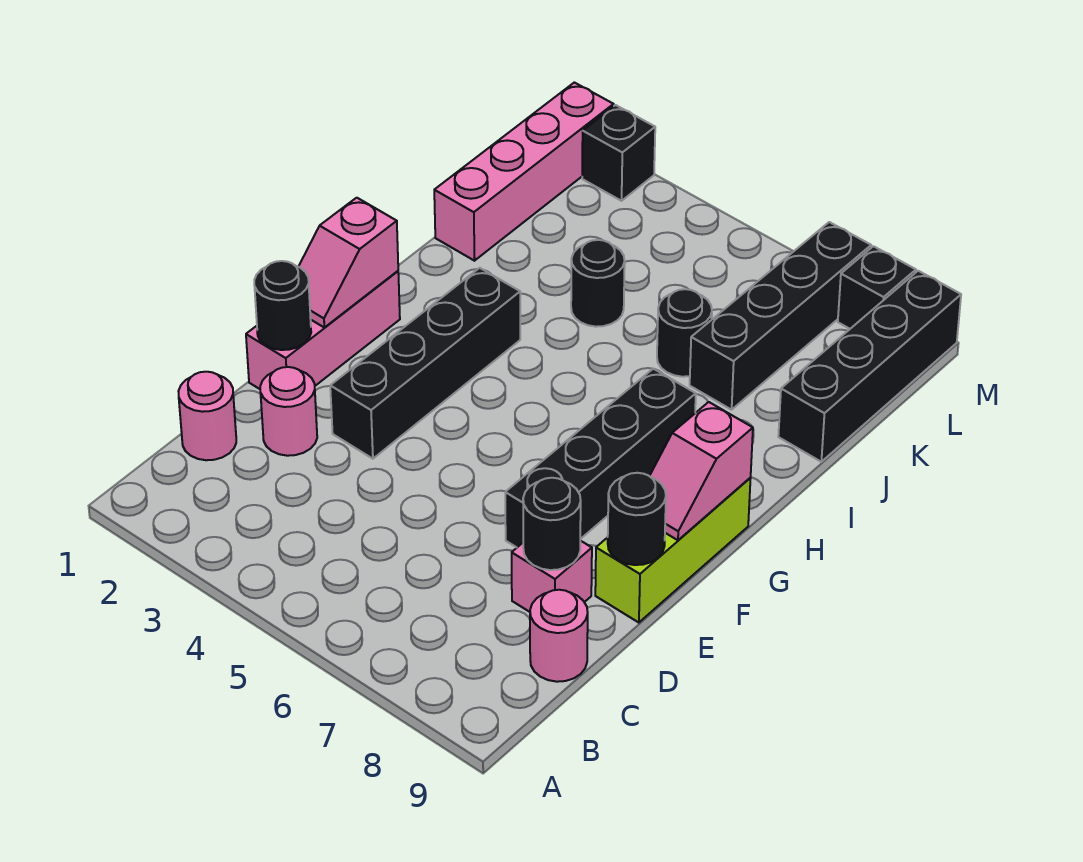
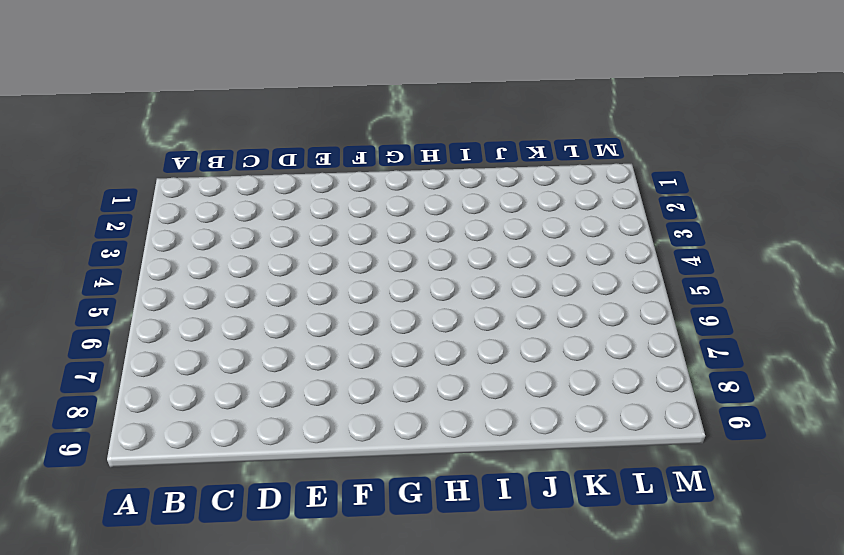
none -> pink 1x1 round brick [178,372,236,460]
none -> pink 1x1 round brick [530,590,588,682]
none -> pink 1x1 round brick [260,367,317,456]

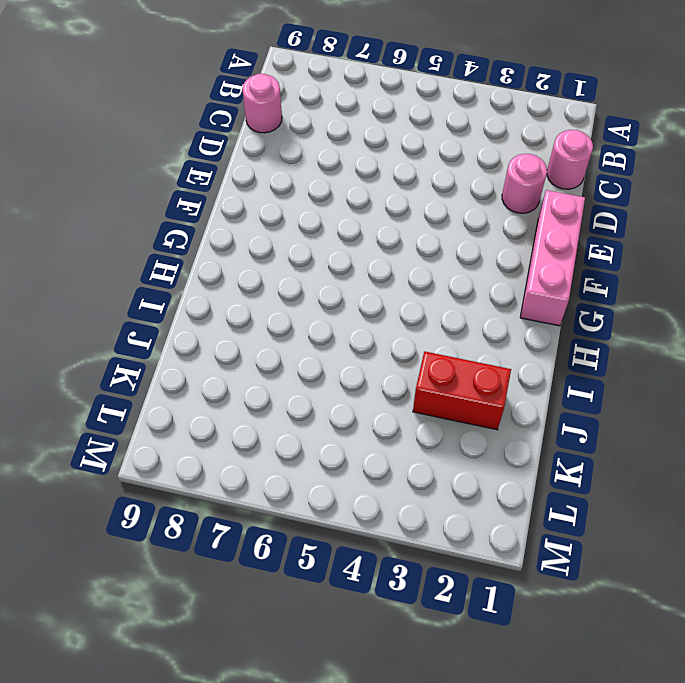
red 1x2 brick [413,351,511,430] -> none
none -> pink 1x1 brick [512,541,592,612]
none -> black 1x4 brick [330,268,520,459]
none -> black 1x4 brick [505,369,696,547]

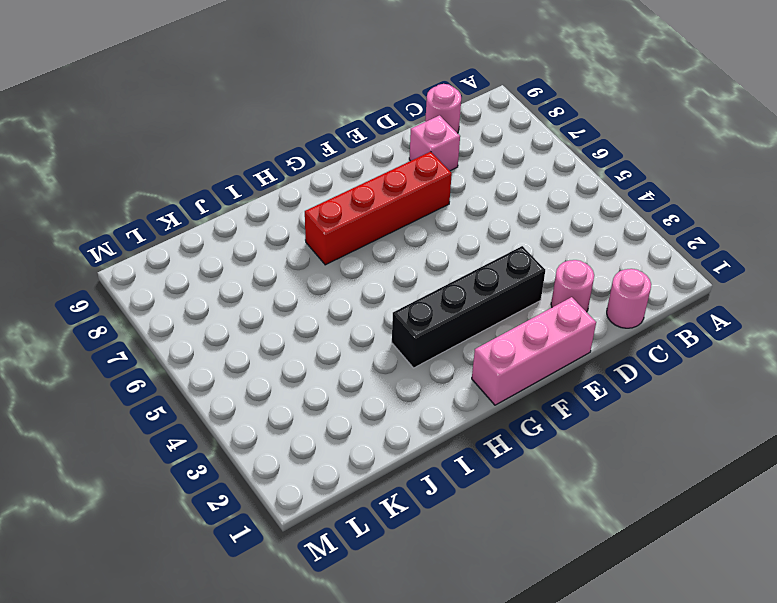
red 1x4 brick [305,152,452,265] -> black 1x4 brick [505,369,696,547]
none -> lime 1x3 brick [595,478,751,623]
none -> pink 1x4 brick [434,82,614,261]
none -> black 1x1 round brick [571,240,625,327]

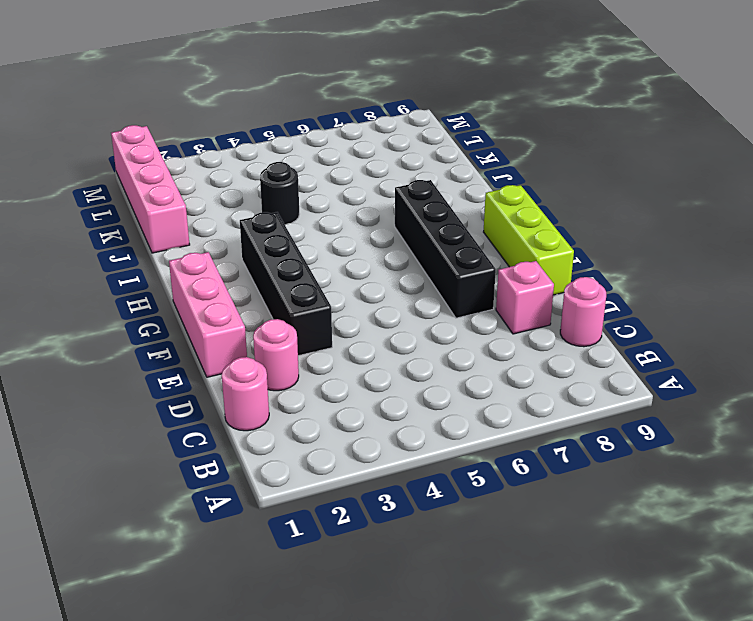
none -> black 1x1 round brick [657,289,712,377]
none -> black 1x4 brick [690,222,871,410]
none -> black 1x4 brick [778,271,961,462]

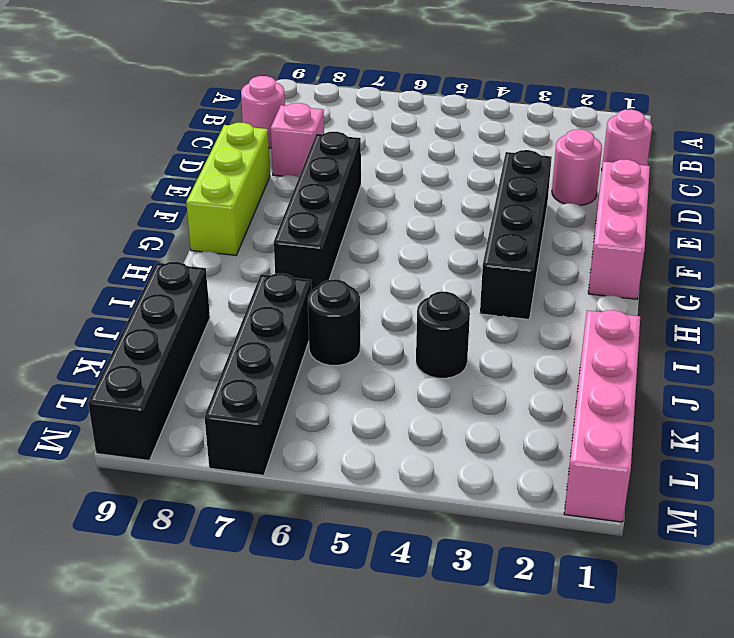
none -> black 1x1 brick [582,105,655,201]
none -> black 1x1 brick [838,246,916,329]
none -> black 1x1 round brick [523,478,581,570]

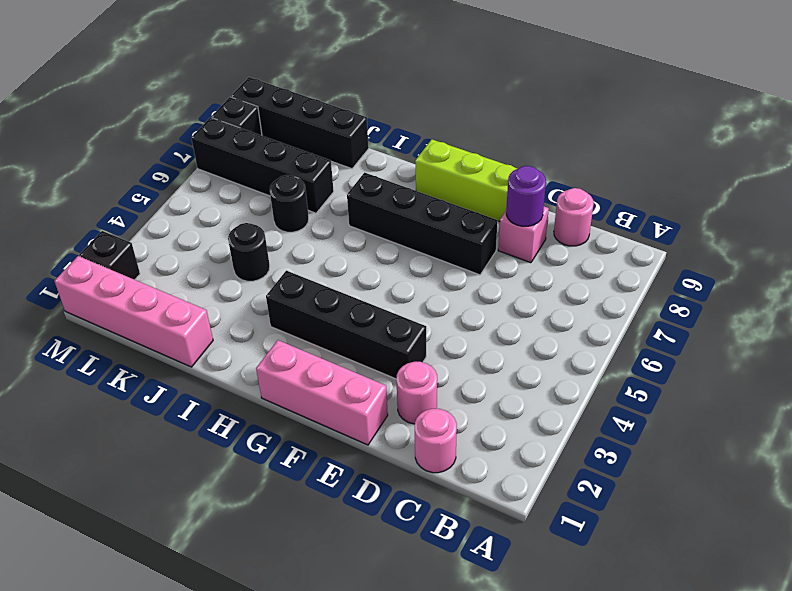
purple 1x1 round brick [506,166,546,226] -> black 1x1 round brick [523,478,581,570]
none -> black 1x1 round brick [254,261,311,350]
none -> black 1x1 round brick [608,473,666,565]
none -> pink 1x2 slope [299,198,398,327]

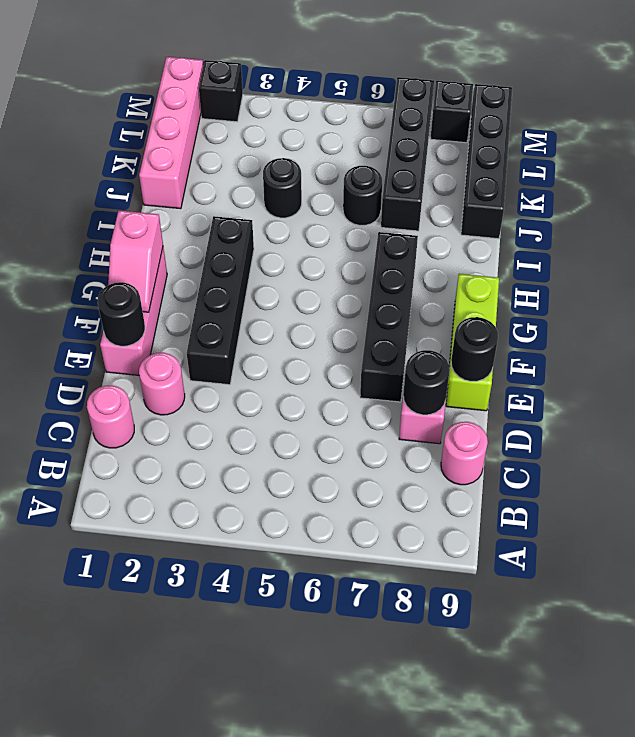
none -> pink 1x2 slope [650,402,753,540]

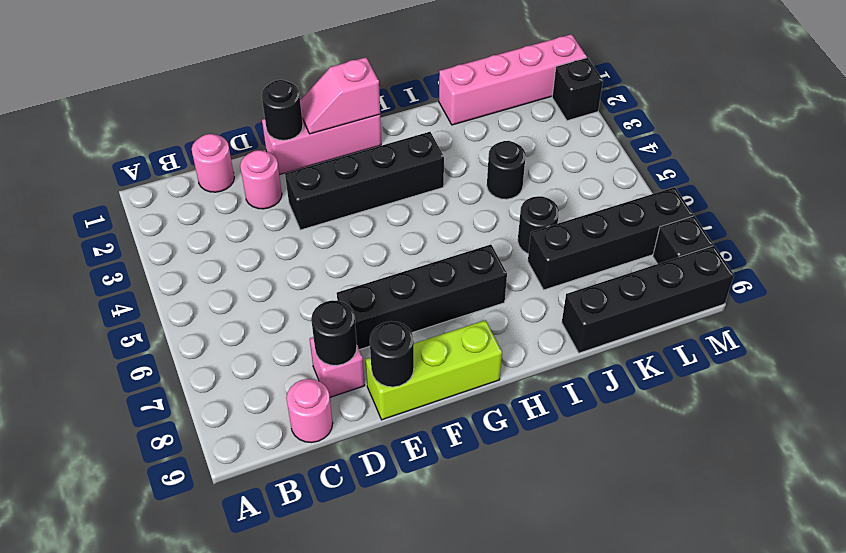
none -> pink 1x2 slope [650,402,753,540]

